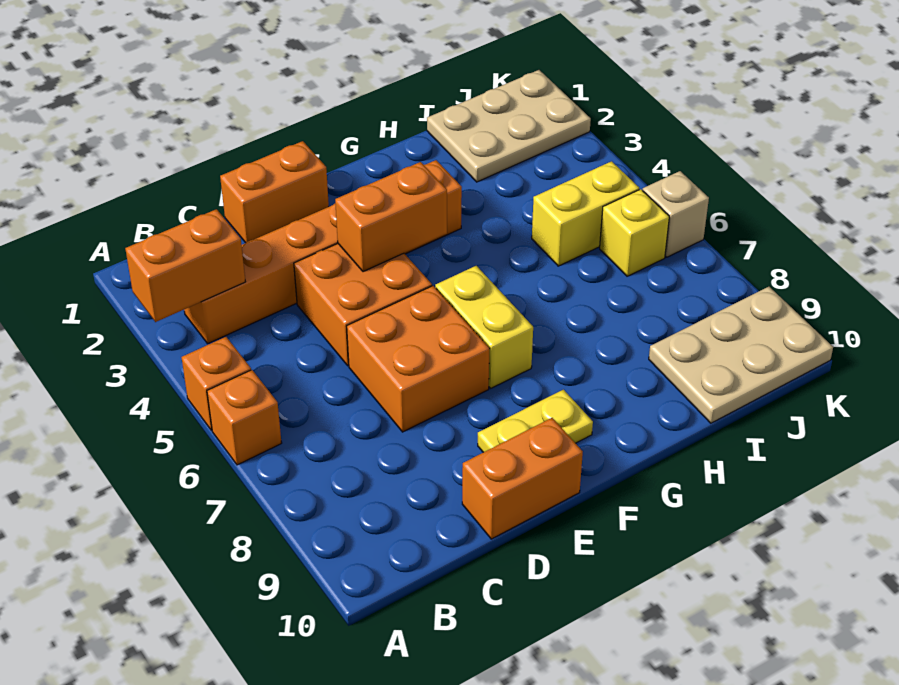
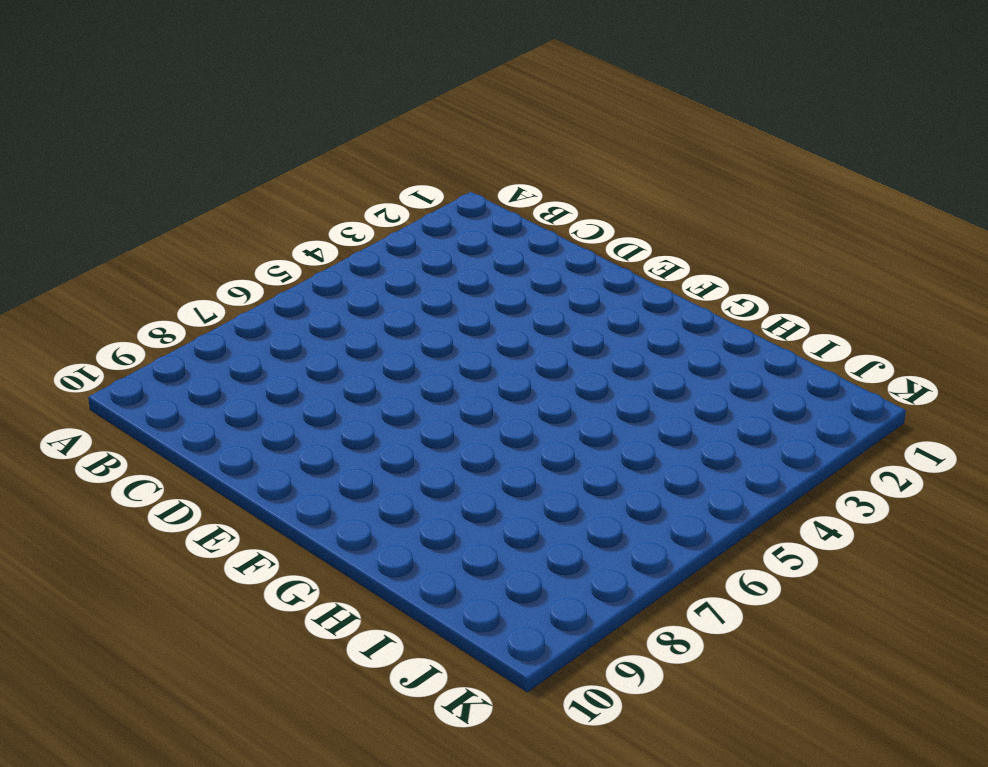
none -> orange 1x1 brick [181,337,251,430]
none -> orange 1x1 brick [207,370,282,465]
none -> orange 1x6 brick [184,160,462,343]

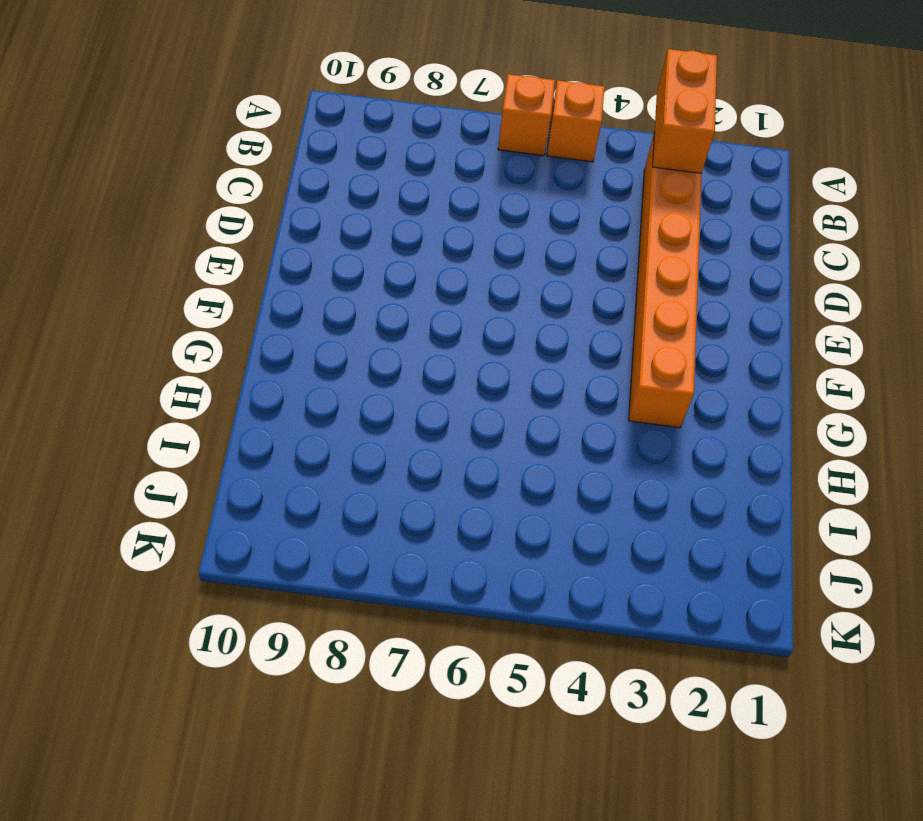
none -> orange 1x2 brick [220,141,329,243]
none -> orange 2x2 brick [294,244,432,366]
none -> orange 2x2 brick [347,286,490,432]

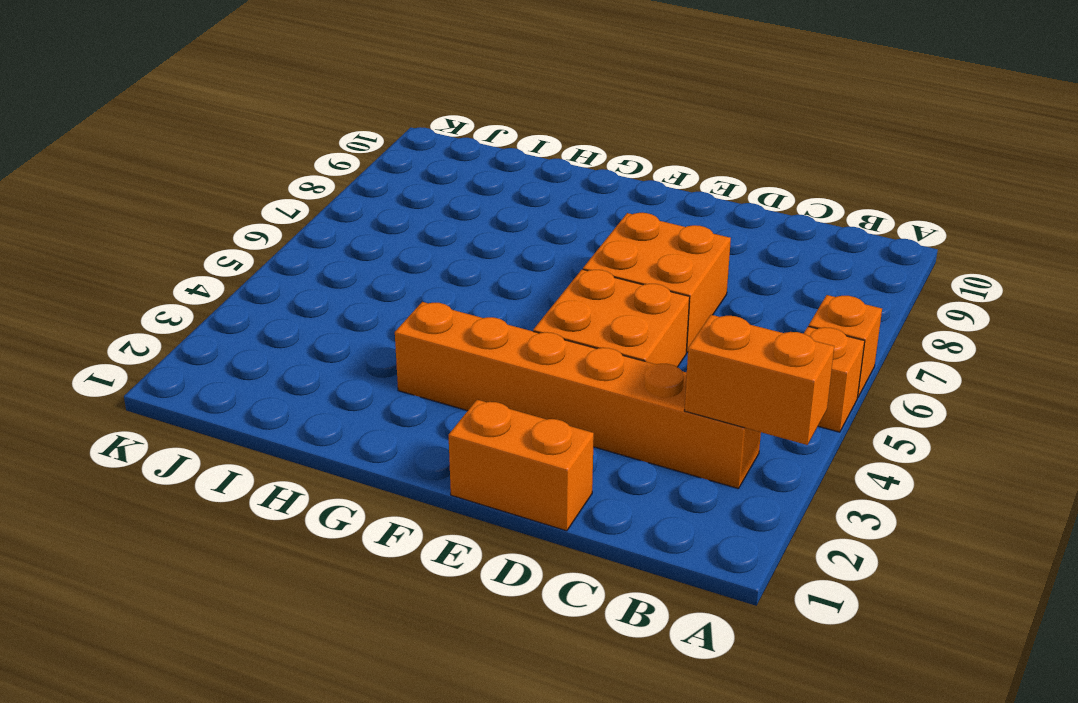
none -> orange 1x2 brick [462,418,583,539]
none -> yellow 1x2 plate [478,390,593,452]
none -> yellow 1x2 brick [435,266,533,388]

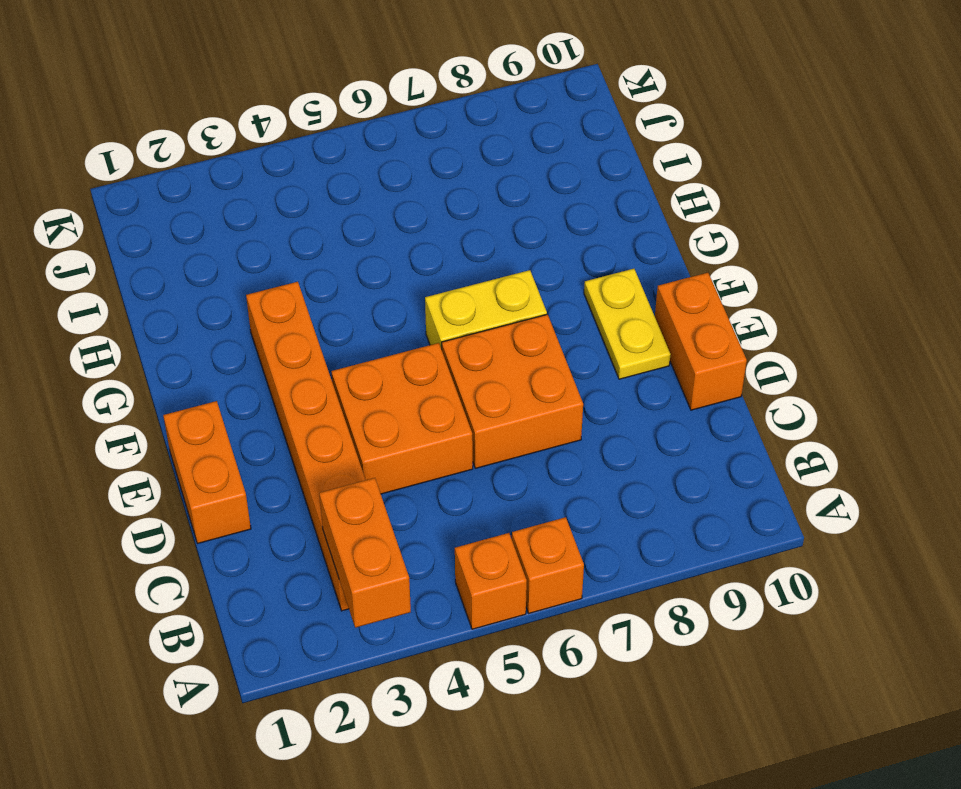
none -> tan 2x3 plate [427,70,591,182]
none -> yellow 1x2 brick [532,161,639,266]
none -> tan 2x3 plate [649,287,833,423]

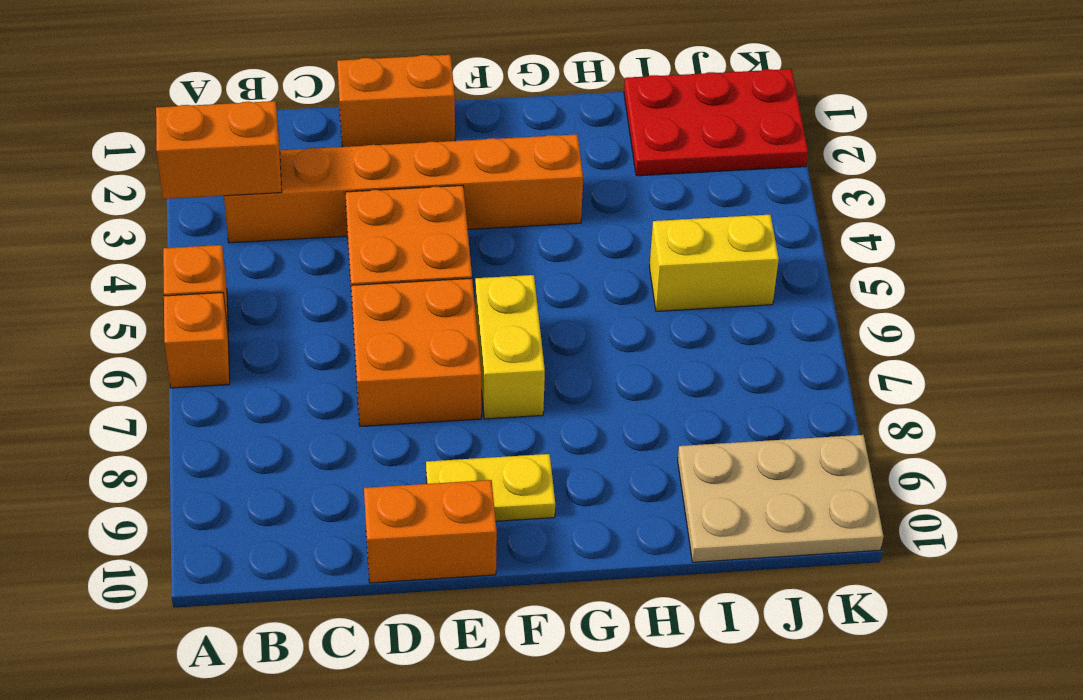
red 2x3 plate [624,69,808,176] -> tan 2x3 plate [427,70,591,182]
none -> yellow 1x1 brick [600,189,669,276]
none -> tan 1x1 brick [642,171,709,257]
none -> orange 1x2 brick [335,162,447,272]

